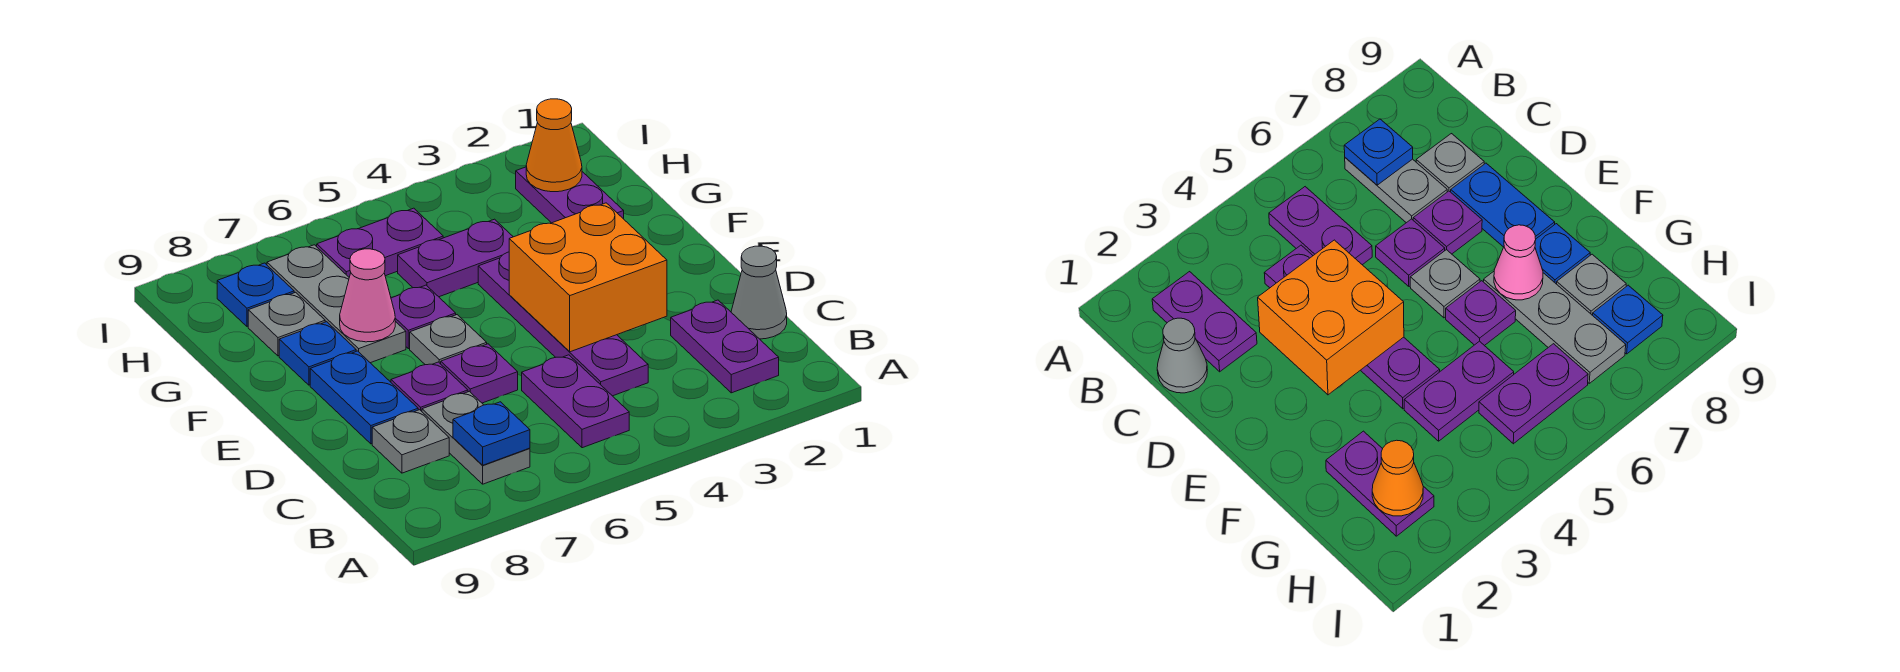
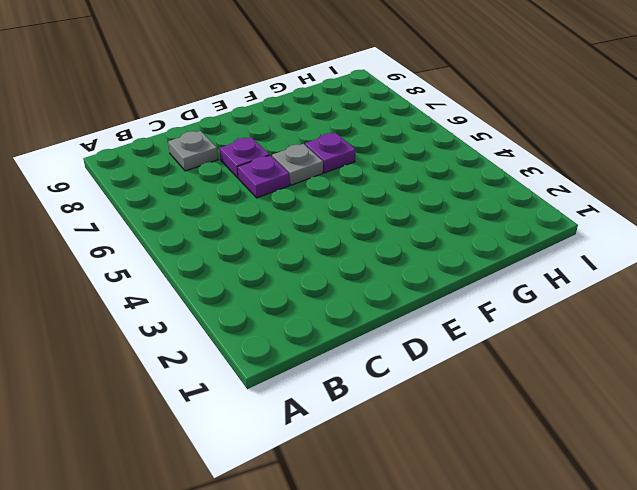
none -> purple 1x2 plate [671,300,779,393]
none -> purple 1x2 plate [522,355,629,448]
none -> grey 1x2 plate [422,391,530,484]

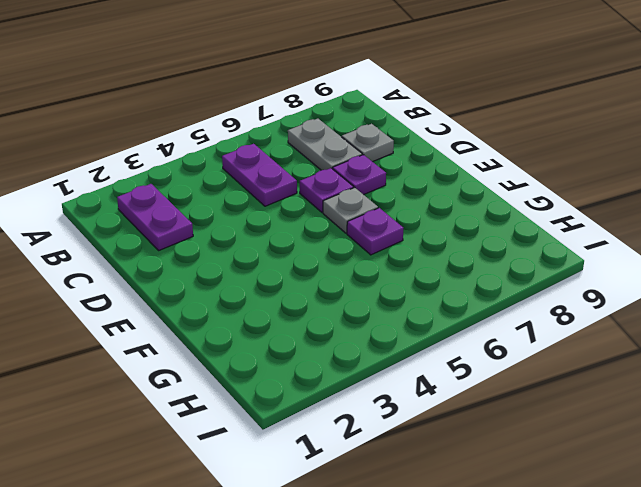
none -> grey 1x1 cone [731,246,787,339]
none -> purple 1x4 plate [478,252,648,396]
none -> blue 1x2 plate [310,351,418,444]

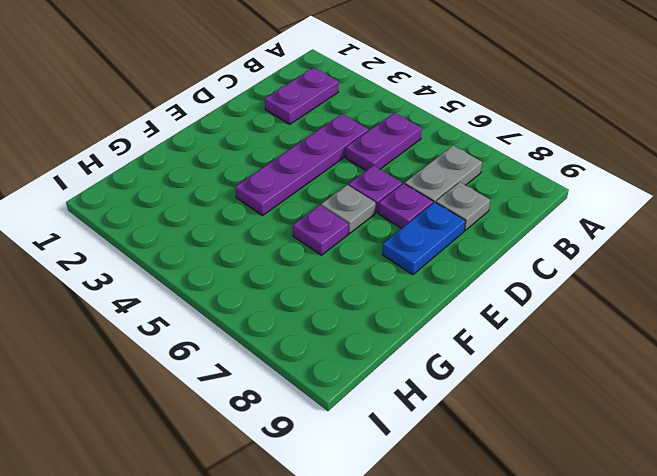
none -> grey 1x1 cone [731,246,787,339]
none -> grey 1x3 plate [267,245,406,363]
none -> blue 1x1 plate [279,322,356,385]

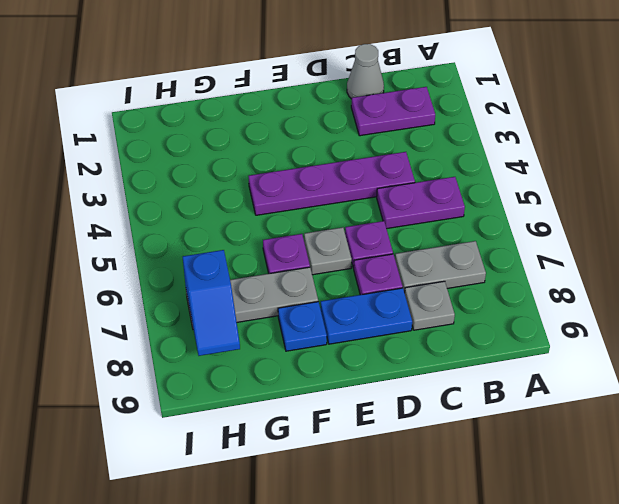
blue 1x2 slope [183,250,240,356] -> none
none -> purple 1x2 plate [516,167,624,223]
none -> purple 1x2 plate [398,219,513,297]
none -> grey 1x1 plate [248,292,325,356]

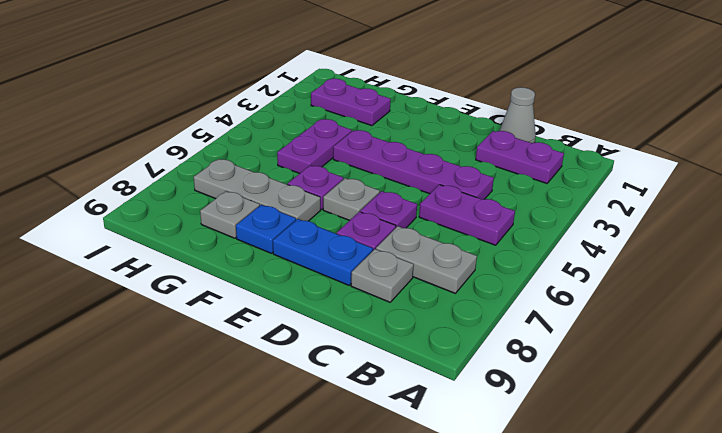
none -> purple 1x2 plate [317,208,443,277]
none -> blue 1x1 plate [217,263,294,326]
none -> blue 1x1 plate [453,402,530,465]

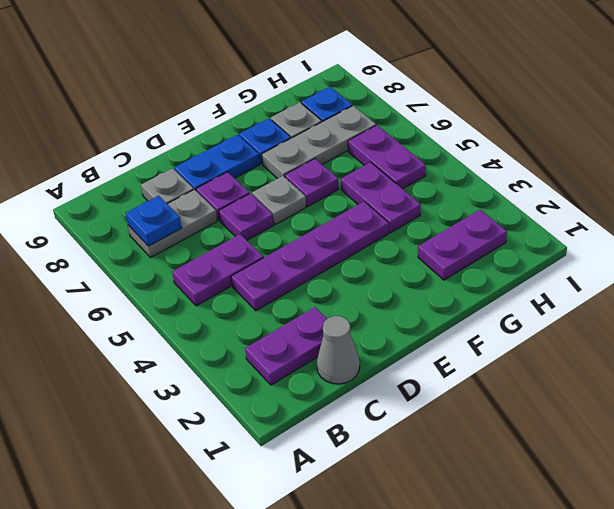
none -> orange 2x2 brick [509,203,667,352]
none -> pink 1x1 cone [340,249,395,342]
none -> orange 1x1 cone [526,99,582,192]

